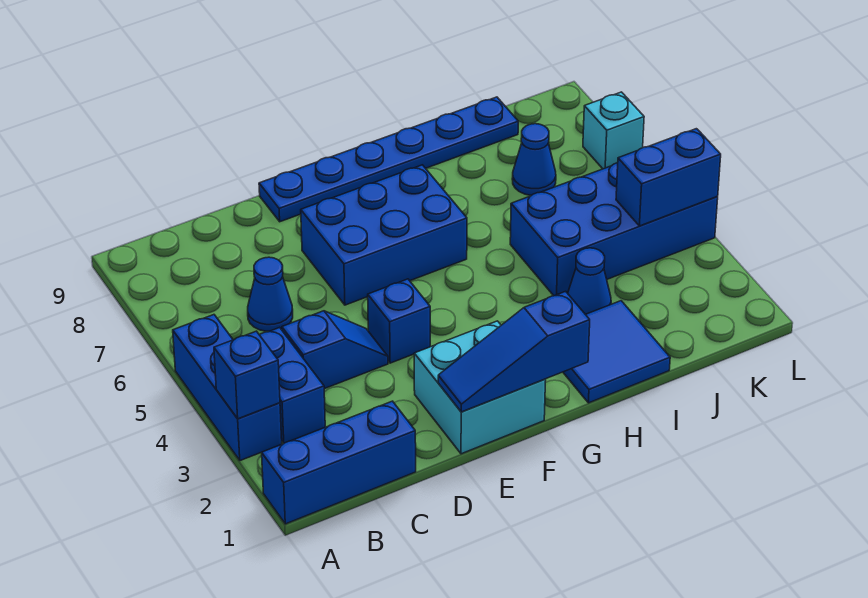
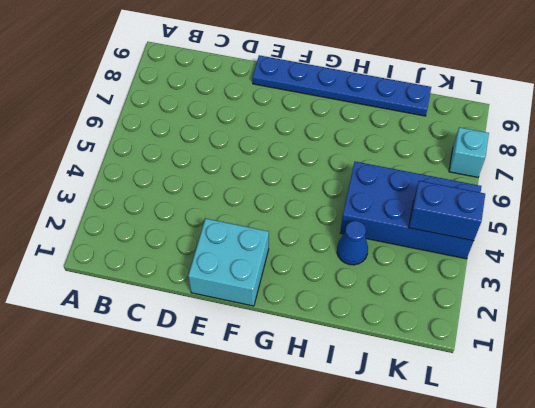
none -> blue 1x3 brick [262,401,416,524]
none -> blue 1x3 brick [173,315,282,461]
none -> blue 1x2 brick [260,327,325,443]

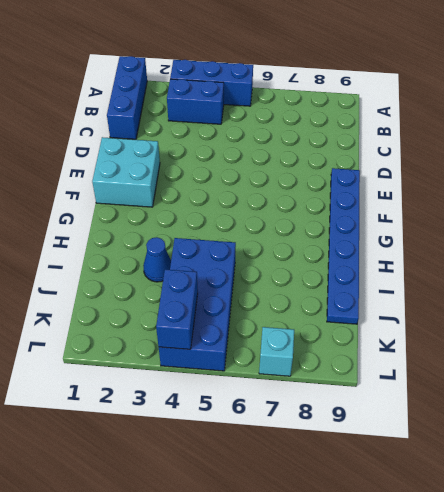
none -> blue 1x2 slope [282,311,388,389]
none -> blue 1x1 cone [248,257,293,331]
none -> blue 1x1 brick [368,279,430,363]

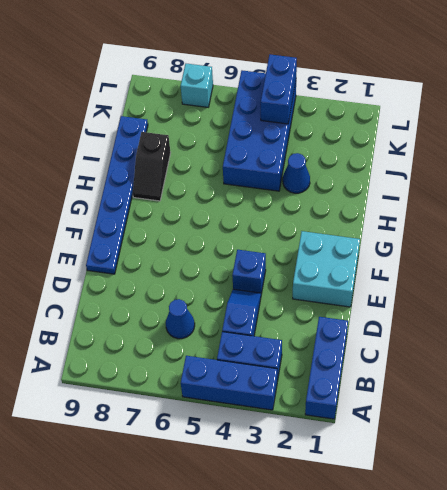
black 1x2 slope [133,132,171,201] -> none
none -> blue 2x3 brick [301,165,467,305]
none -> blue 2x2 tile [563,301,670,403]
none -> blue 1x1 cone [512,124,556,195]

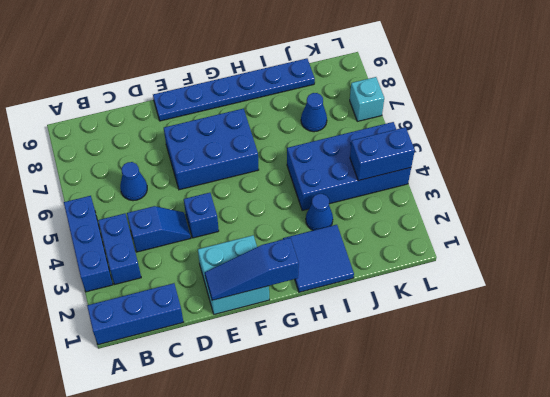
none -> blue 1x1 brick [214,331,280,419]

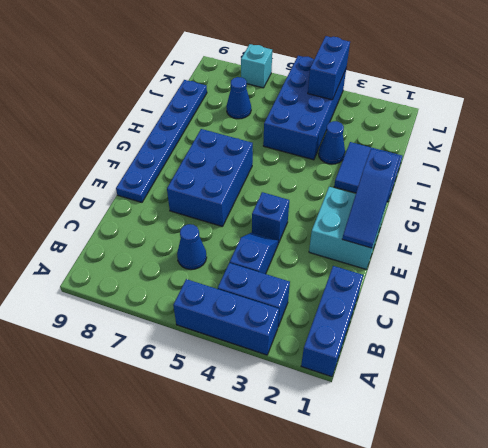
none -> blue 1x1 brick [214,331,280,419]

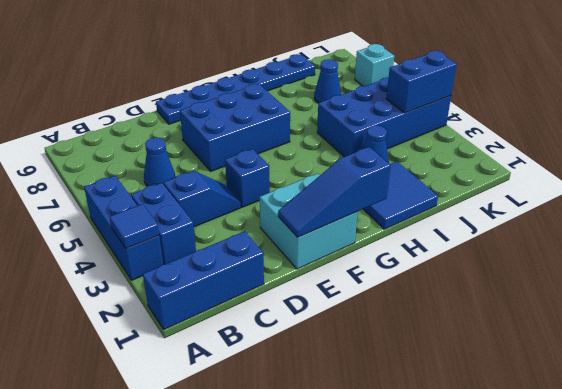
blue 1x1 tile [110,204,159,248] -> blue 1x1 brick [214,331,280,419]

